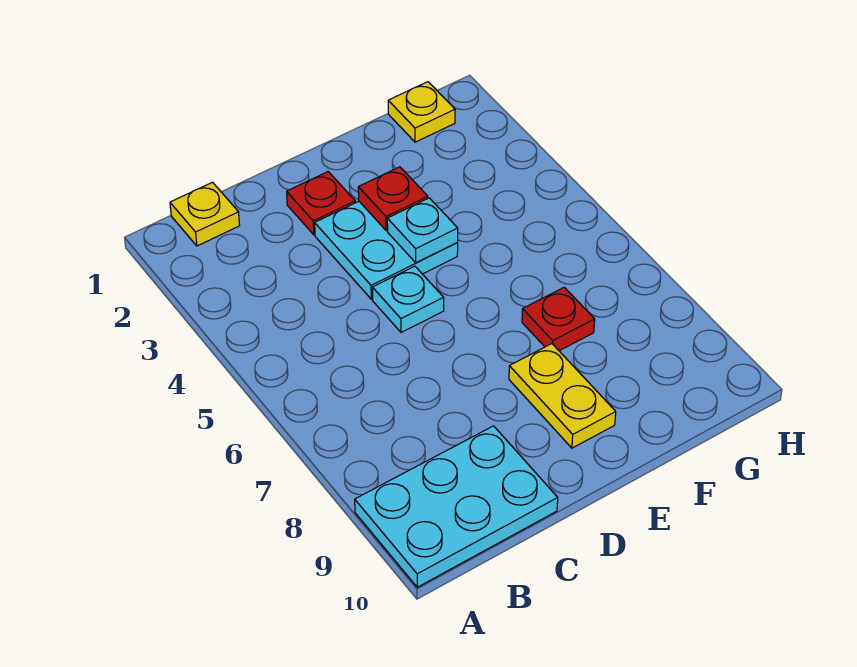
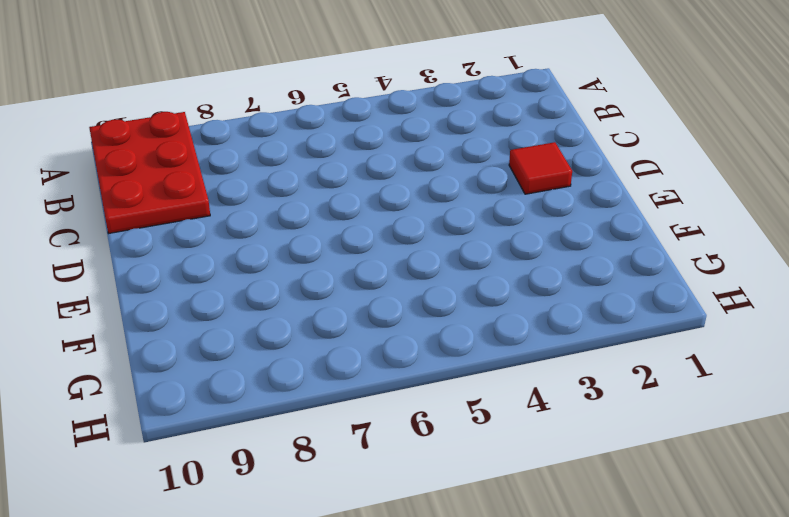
red 2x3 plate [89,112,210,233] -> cyan 2x3 plate [355,426,558,587]
red 1x1 tile [509,142,572,194] -> red 1x1 plate [287,172,355,235]
none -> yellow 1x1 plate [170,182,240,246]
none -> cyan 2x2 plate [315,201,458,299]

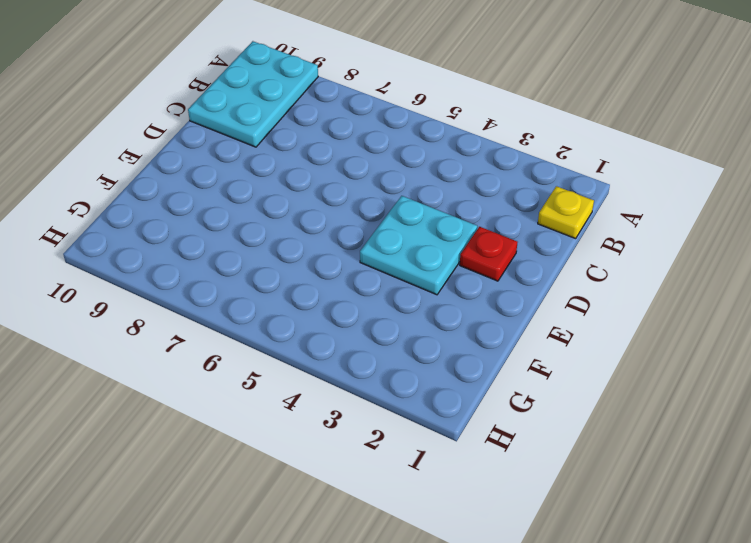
none -> cyan 1x1 plate [372,266,444,332]
none -> yellow 1x2 plate [509,344,616,448]

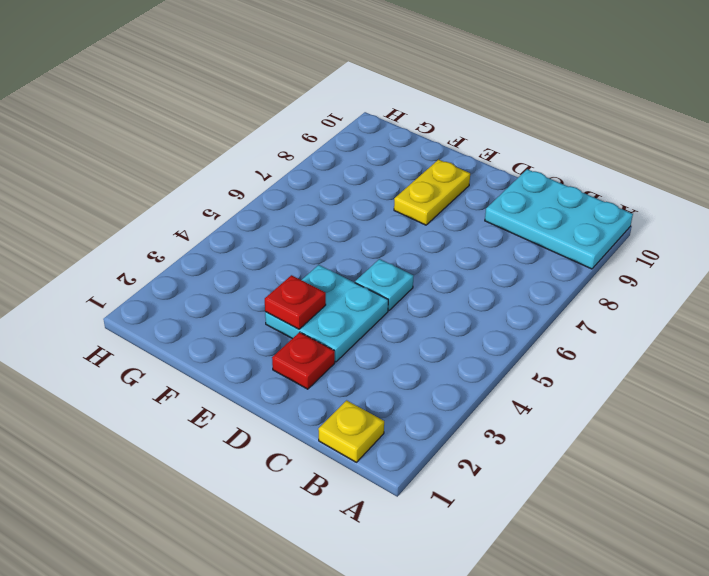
none -> red 1x1 plate [522,287,595,351]
none -> yellow 1x1 plate [388,82,455,142]

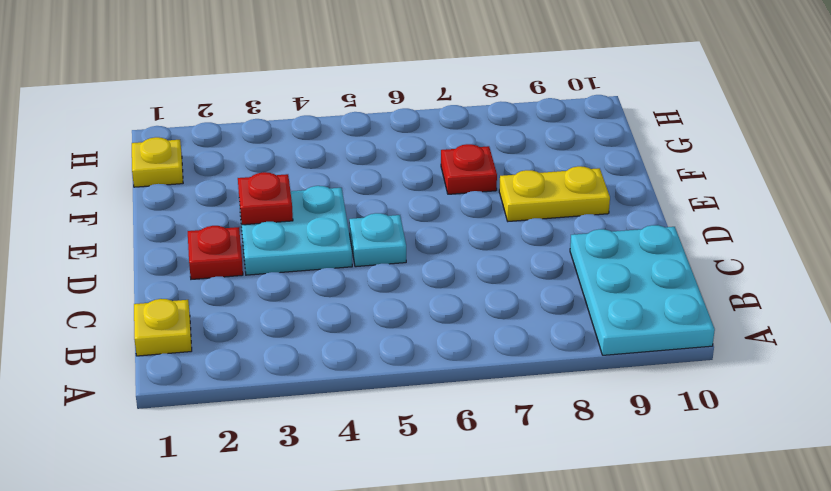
none -> cyan 1x1 plate [387,198,458,263]

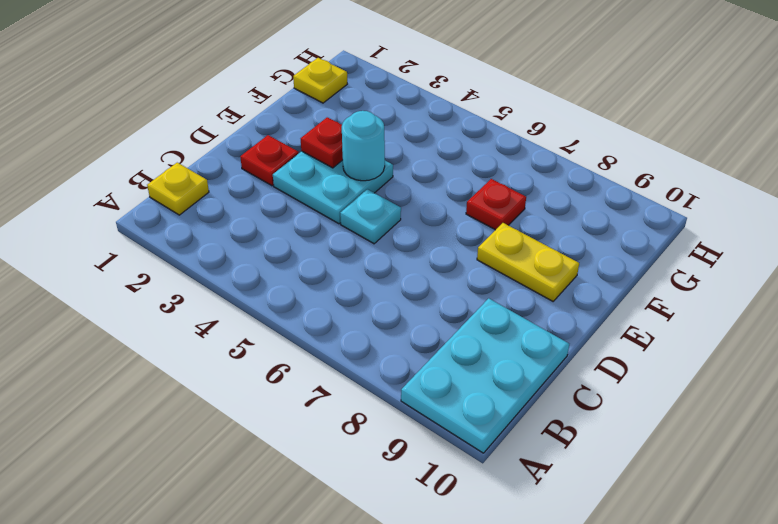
cyan 1x1 round brick [342,111,385,181] -> cyan 1x1 plate [387,198,458,263]

